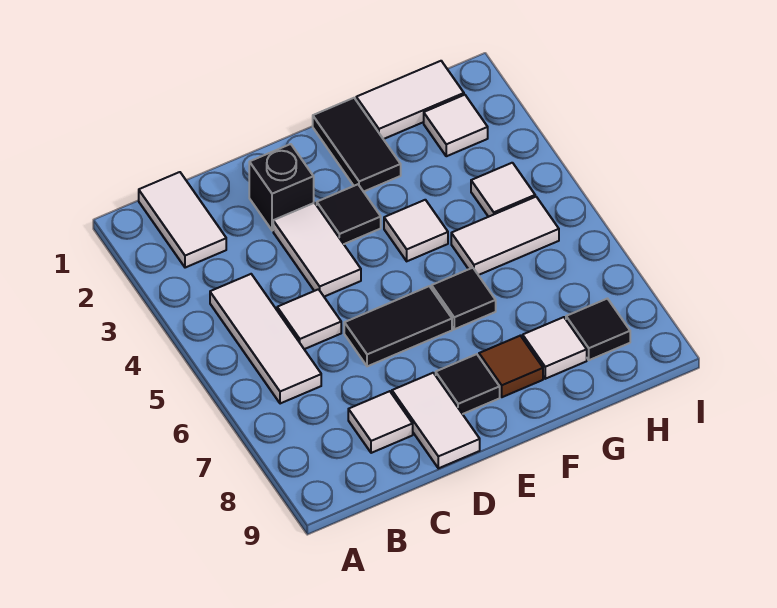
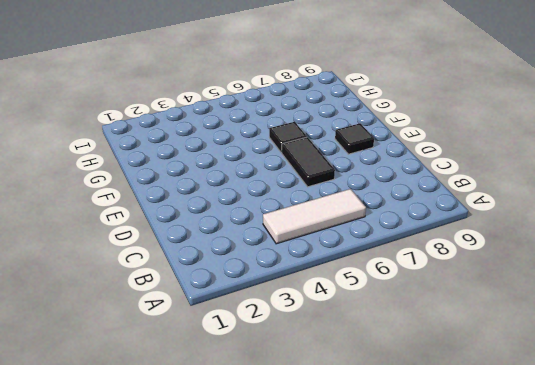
none -> white 1x2 tile [139,172,226,268]
none -> white 1x1 tile [277,289,341,349]
none -> white 1x1 tile [348,391,413,453]

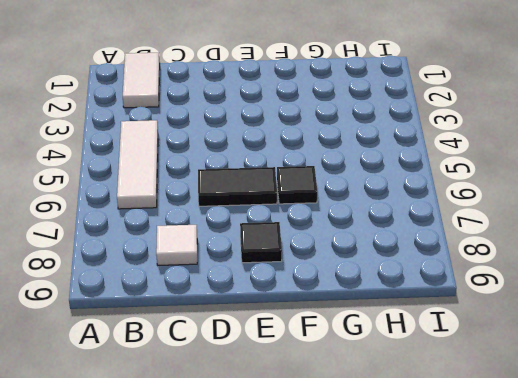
none -> white 1x1 tile [277,289,341,349]
none -> black 1x1 brick [249,144,314,231]
none -> white 1x2 tile [273,203,361,297]

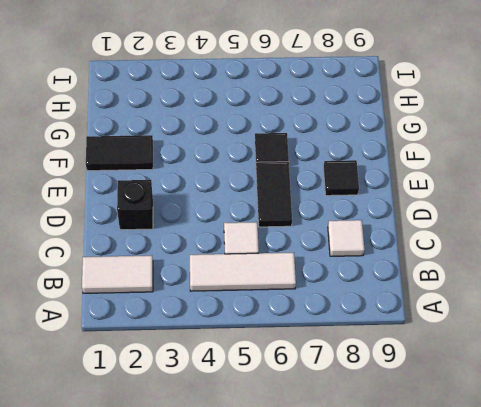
none -> white 1x2 tile [273,203,361,297]
none -> white 1x2 tile [392,373,480,468]
none -> black 1x1 tile [317,184,381,244]

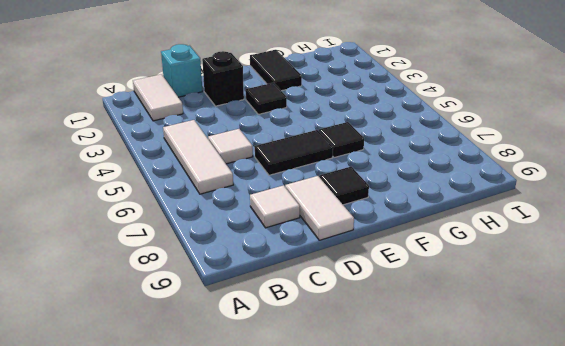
cyan 1x1 brick [161,44,202,97] -> none
none -> white 1x2 tile [273,203,361,297]
none -> white 1x1 tile [384,200,448,261]
none -> brown 1x1 tile [479,336,543,397]

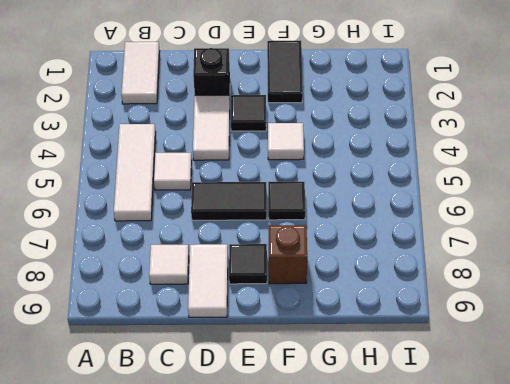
brown 1x1 brick [269,225,307,284] -> brown 1x1 tile [479,336,543,397]
none -> white 1x2 tile [356,61,464,139]
none -> white 1x2 tile [451,197,559,275]
none -> white 1x1 tile [523,317,587,379]

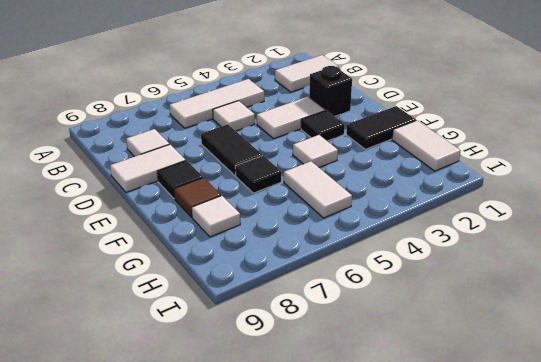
none -> white 1x1 tile [424,95,488,156]
none -> white 1x1 tile [471,163,535,217]
none -> black 1x1 tile [566,299,630,360]

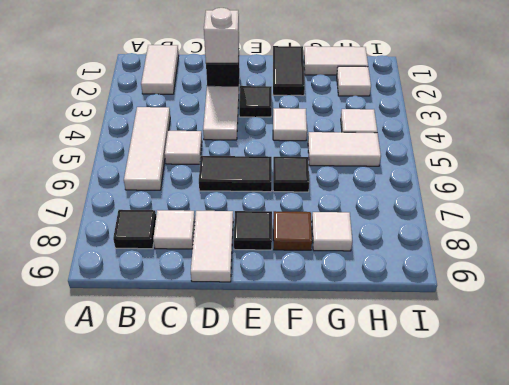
black 1x1 tile [113,210,156,249] -> black 1x1 tile moved to [566,299,630,360]
white 1x1 brick [204,8,239,64] -> none

